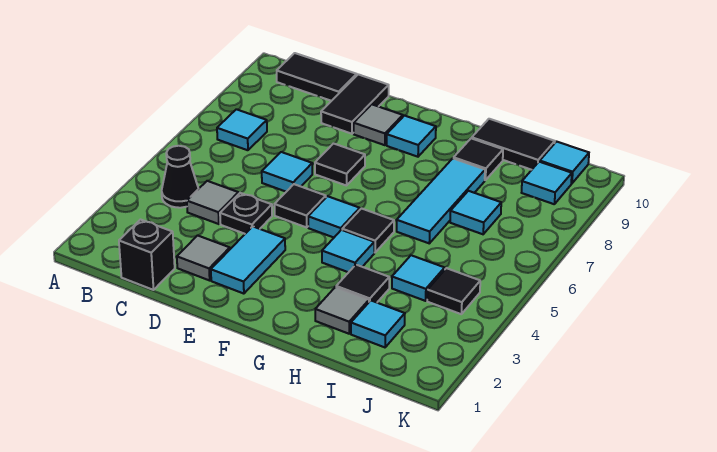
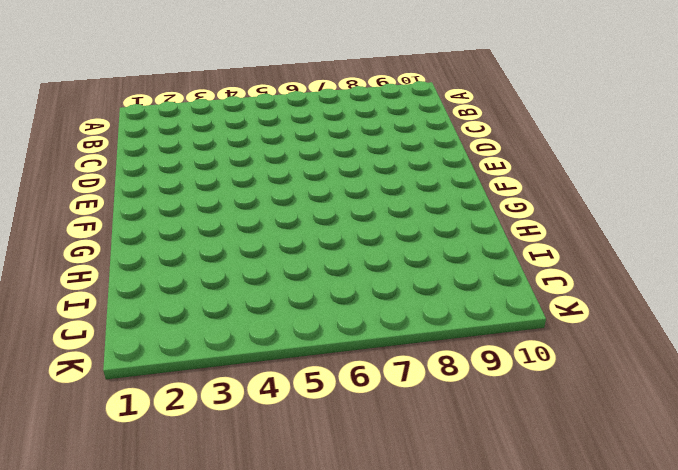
none -> black 1x1 cone [162,146,198,208]
none -> cyan 1x1 tile [217,109,267,150]
none -> black 1x2 tile [277,53,357,101]

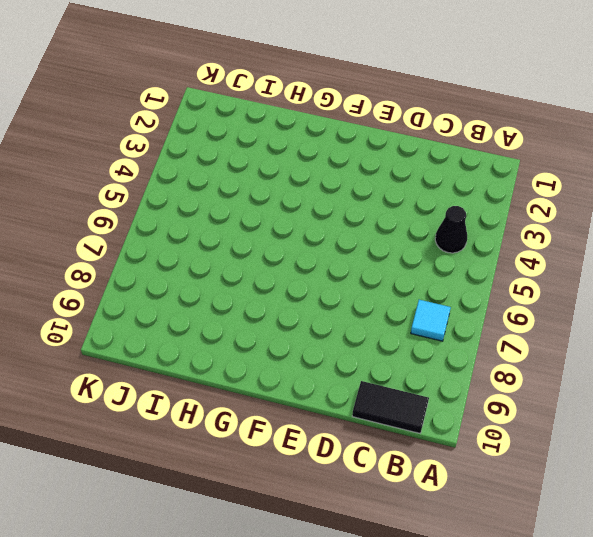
none -> black 1x1 brick [119,220,175,290]
none -> grey 1x1 tile [187,181,239,224]
none -> grey 1x1 tile [177,235,230,280]

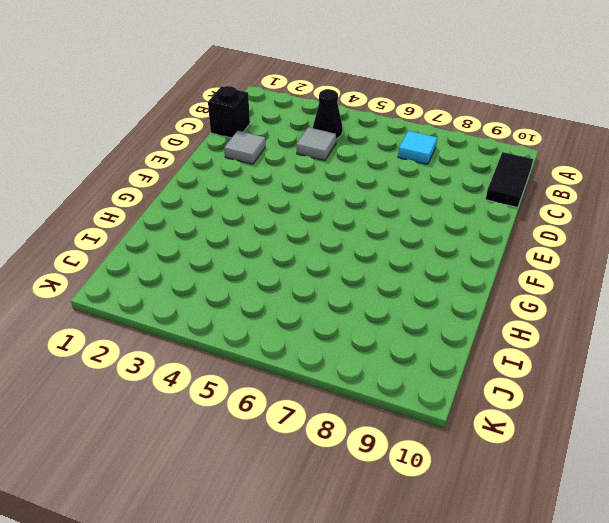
none -> black 1x1 plate [220,193,272,234]
none -> cyan 1x1 tile [262,152,312,192]
none -> black 1x2 tile [321,74,389,134]

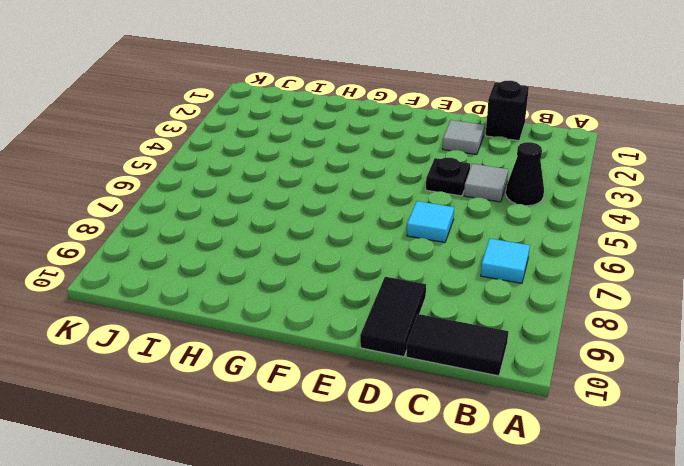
none -> cyan 1x2 tile [211,226,285,294]
none -> black 1x1 tile [274,184,326,227]
none -> black 1x1 tile [315,144,365,186]

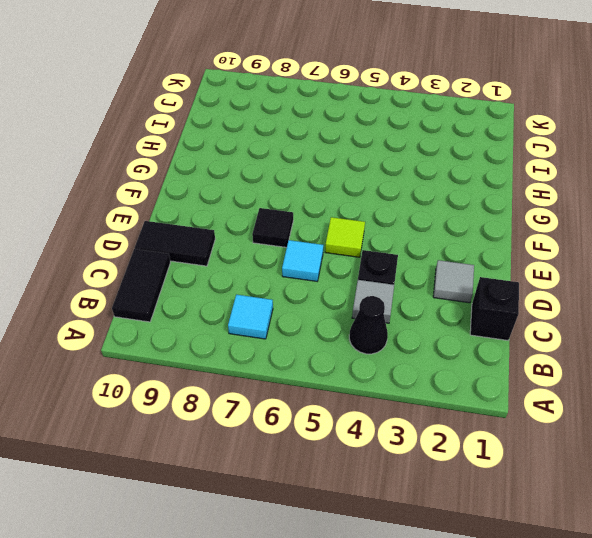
lime 1x1 tile [325,217,365,257] -> black 1x1 tile [274,184,326,227]
none -> cyan 1x2 tile [211,226,285,294]
none -> grey 1x1 tile [354,104,403,145]
none -> cyan 1x1 tile [308,196,360,237]

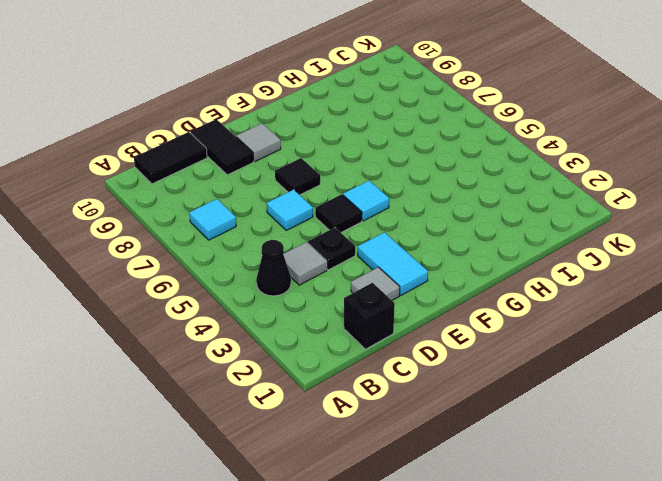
none -> cyan 1x1 tile [387,116,436,157]
none -> cyan 1x1 tile [322,230,374,272]
none -> black 1x1 tile [342,208,394,253]

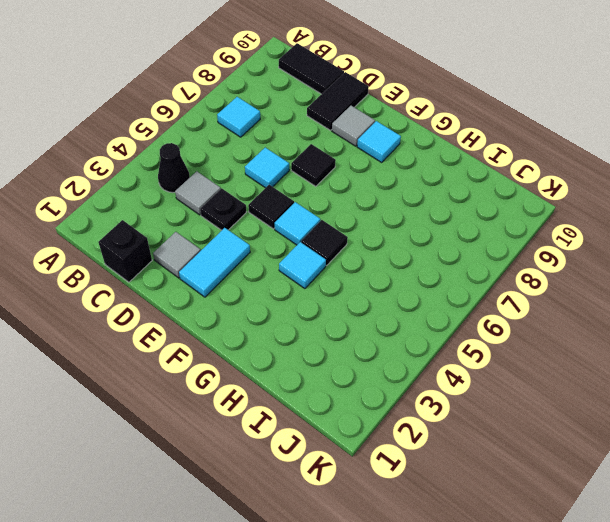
none -> grey 1x1 tile [315,287,369,334]
none -> black 1x1 tile [336,265,389,302]
none -> cyan 1x3 tile [397,158,485,243]

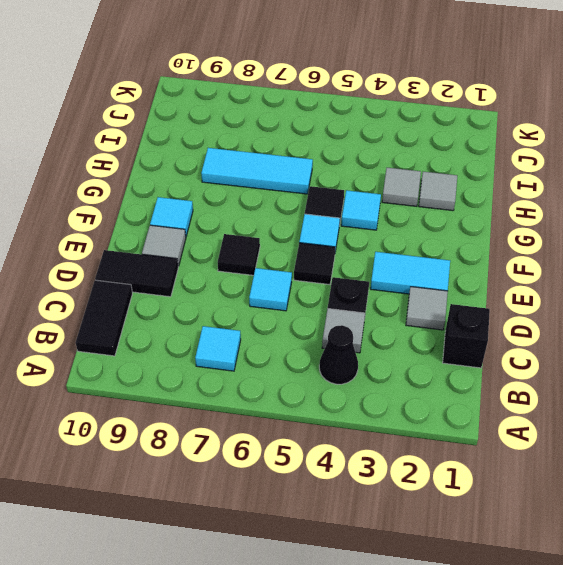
grey 1x1 tile [382,168,421,206] -> black 1x1 tile [336,265,389,302]
none -> black 1x1 tile [454,138,503,180]
none -> black 1x2 tile [472,119,555,170]
none -> cyan 1x1 tile [351,301,405,347]

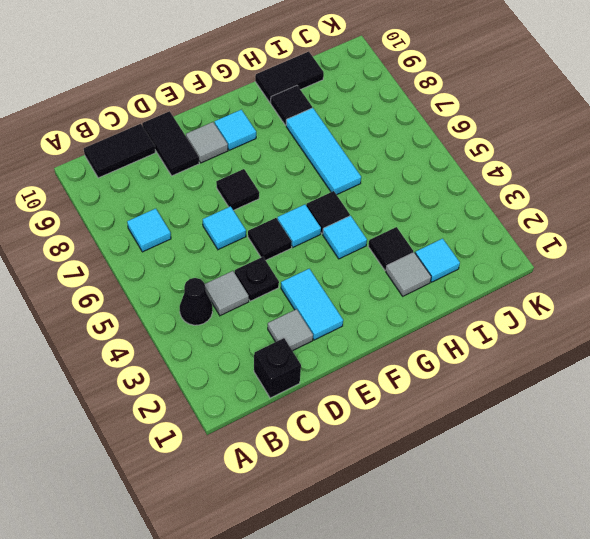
none -> cyan 1x1 tile [392,255,445,301]
none -> cyan 1x1 tile [450,191,501,234]
none -> black 1x1 tile [427,268,480,314]

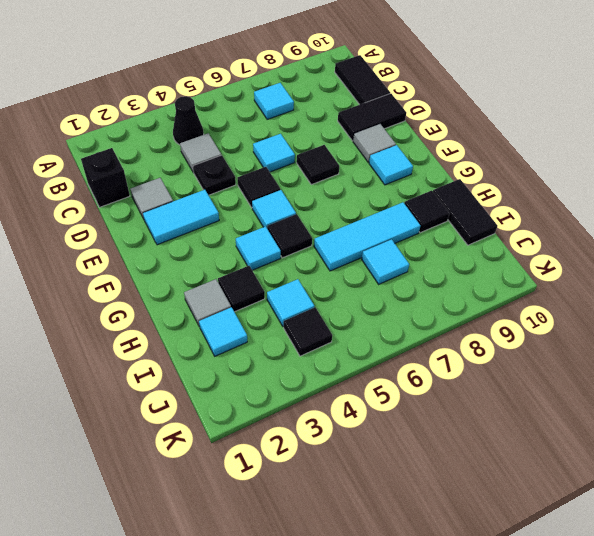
none -> cyan 1x1 tile [522,162,572,204]
none -> cyan 1x1 tile [540,142,589,184]

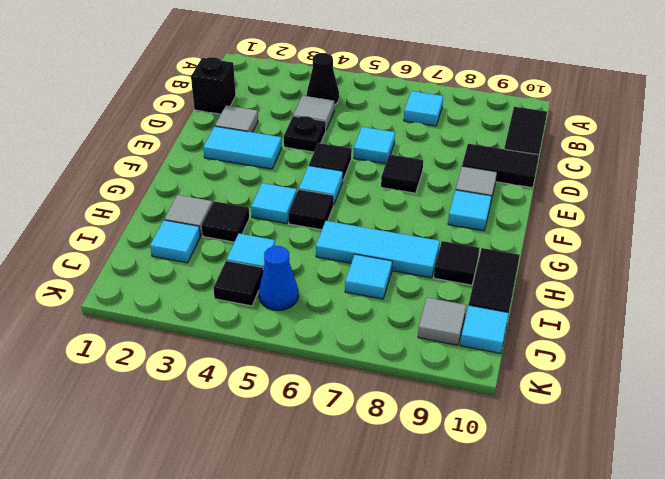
blue 1x1 cone [259,246,298,310] -> none
grey 1x1 tile [418,298,466,345] -> cyan 1x1 tile [522,162,572,204]

